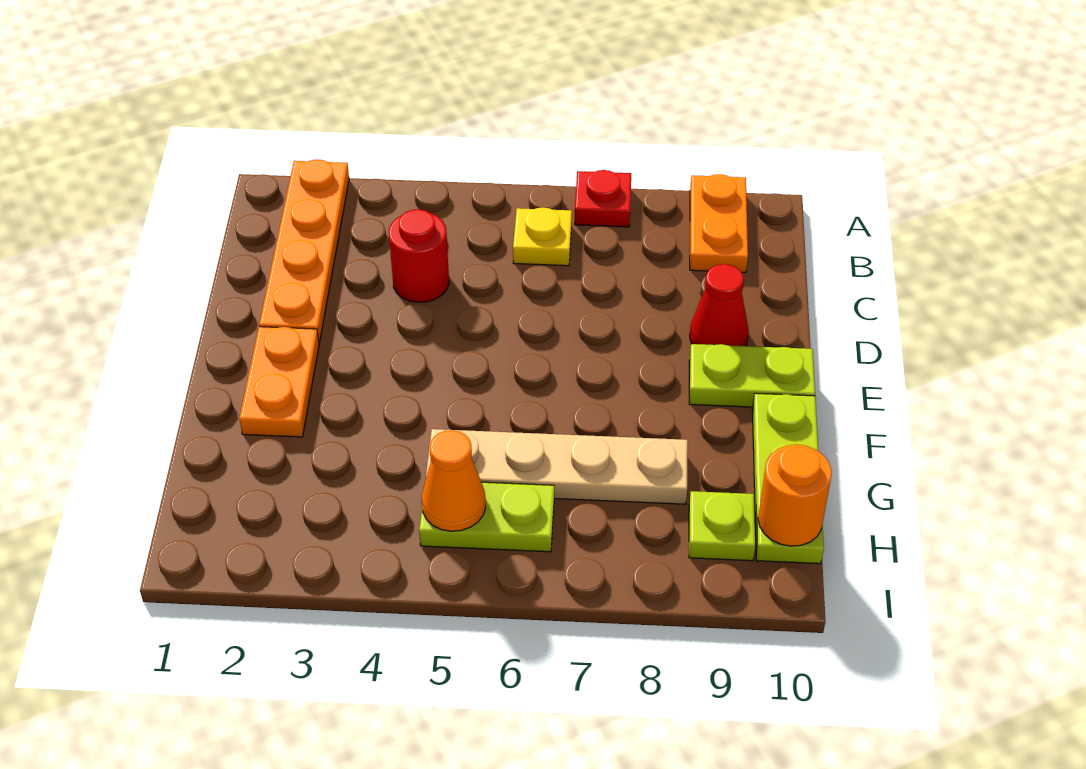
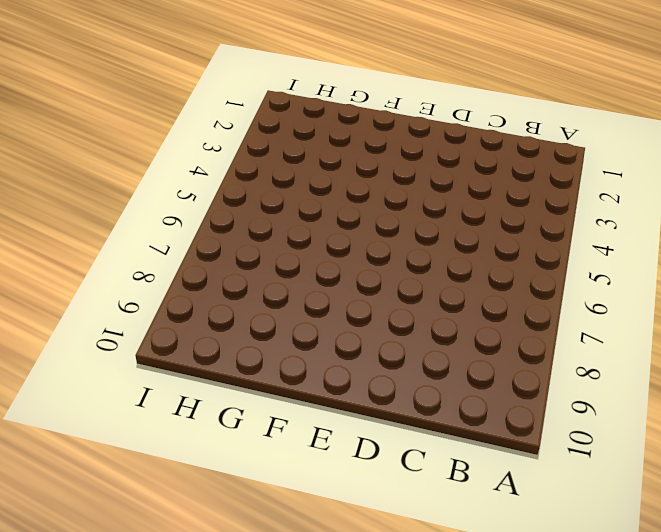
none -> orange 1x4 plate [259,160,349,343]
none -> red 1x1 plate [575,170,631,227]
none -> orange 1x2 plate [690,174,748,272]

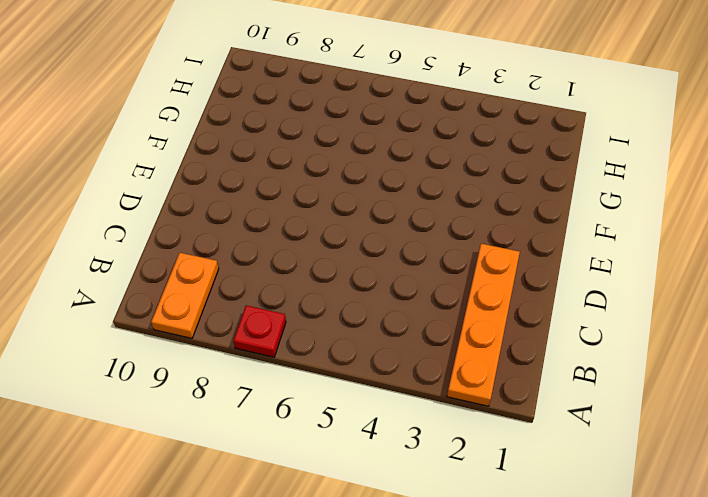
none -> yellow 1x1 plate [513,207,572,266]
none -> red 1x1 round brick [389,209,449,302]
none -> red 1x1 cone [690,264,749,346]

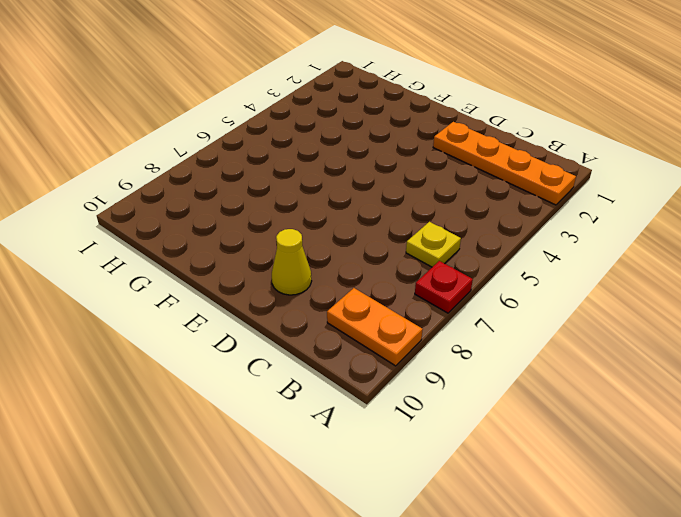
yellow 1x1 cone [272,229,312,295] -> red 1x1 cone [690,264,749,346]
none -> red 1x1 round brick [389,209,449,302]
none -> orange 1x2 plate [239,327,319,437]
none -> lime 1x2 plate [689,344,815,407]

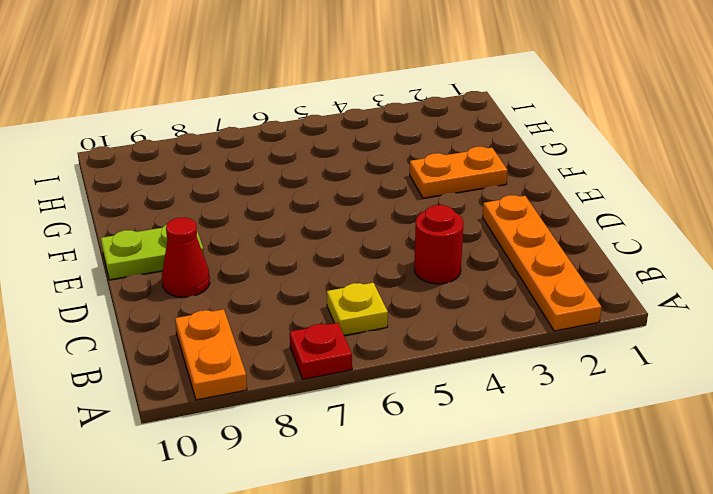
orange 1x2 plate [410,147,508,198] -> orange 1x2 plate turned to [239,327,319,437]
none -> lime 1x3 plate [752,393,824,564]
none -> tan 1x4 plate [426,429,688,504]
none -> lime 1x2 plate [419,480,554,552]

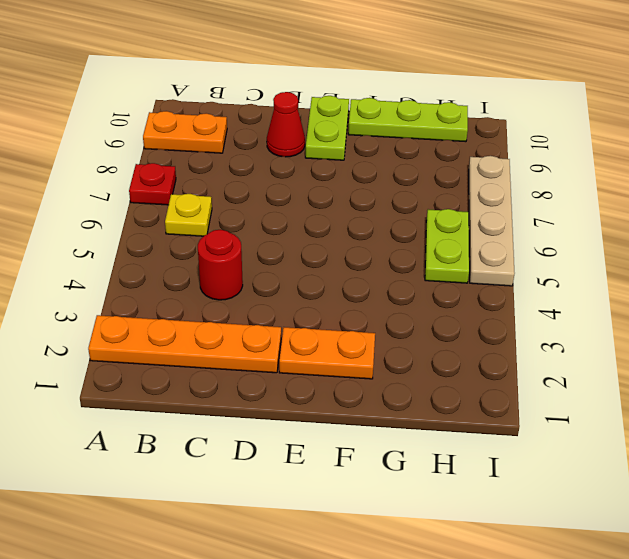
tan 1x4 plate [469,156,515,286] -> tan 1x4 plate moved to [426,429,688,504]
none -> lime 1x1 plate [689,491,755,561]
none -> orange 1x1 cone [422,430,486,531]
none -> orange 1x1 round brick [758,445,832,546]

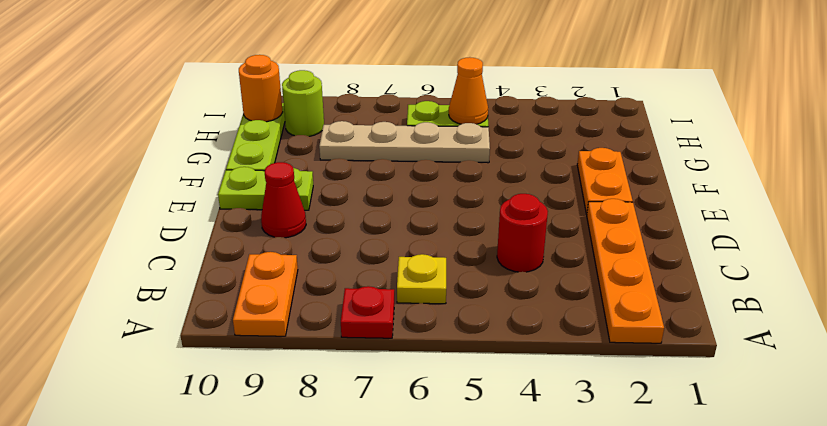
lime 1x1 round brick [282,70,324,136] -> lime 1x1 plate [689,491,755,561]

